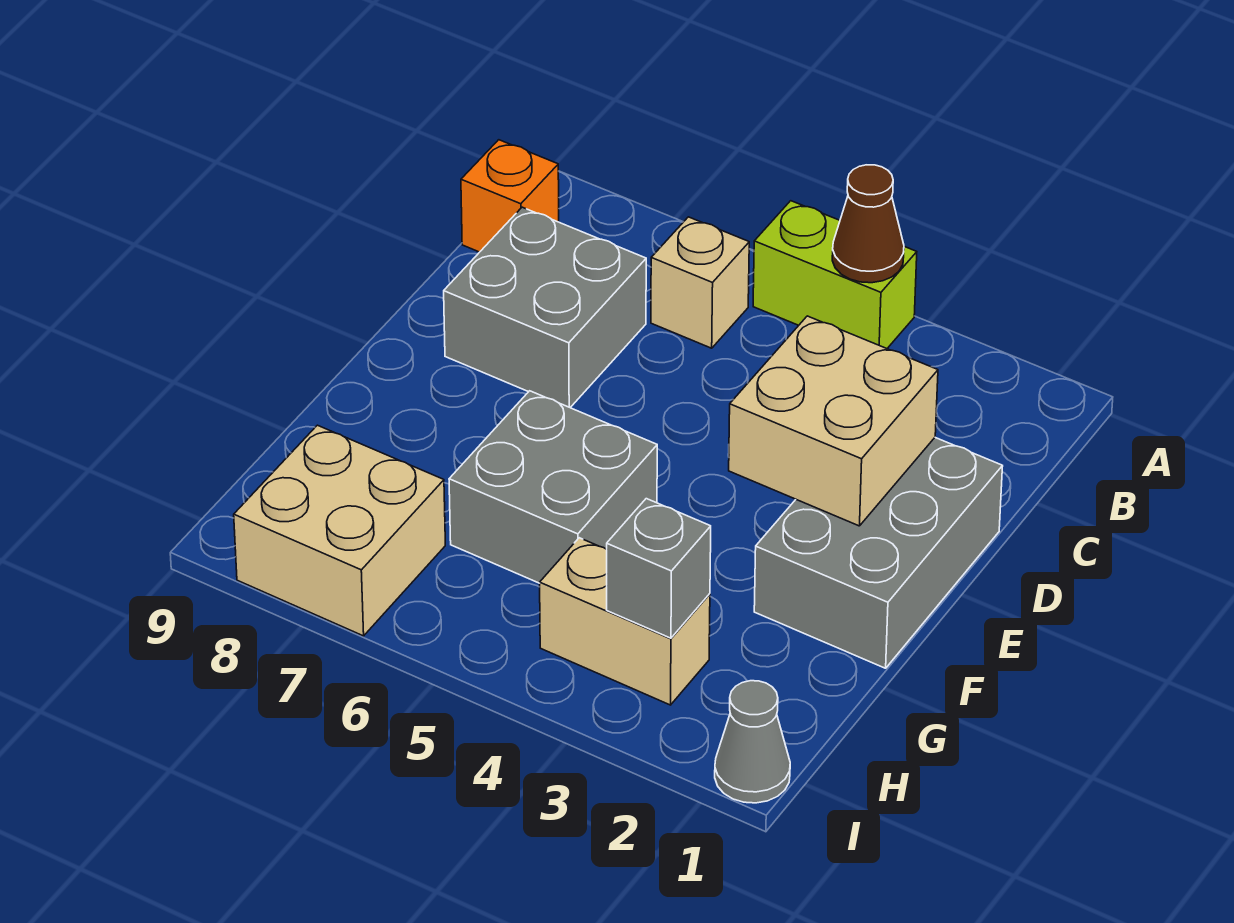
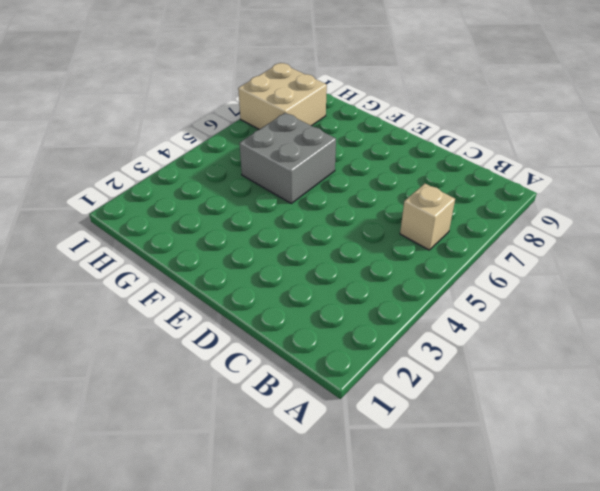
none -> lime 1x2 brick [753,201,917,348]
none -> orange 1x1 brick [461,140,559,252]
none -> grey 2x2 brick [444,207,646,408]

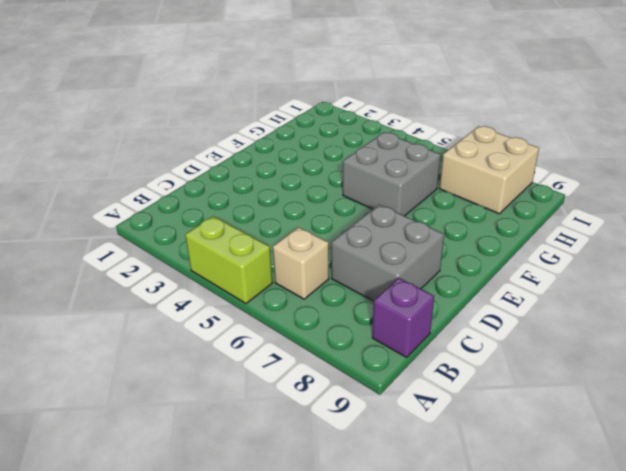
purple 1x1 brick [372,278,434,357] -> orange 1x1 brick [461,140,559,252]
none -> grey 2x3 brick [754,438,1003,668]
none -> tan 1x2 brick [540,538,710,705]
none -> grey 1x1 cone [715,681,790,803]

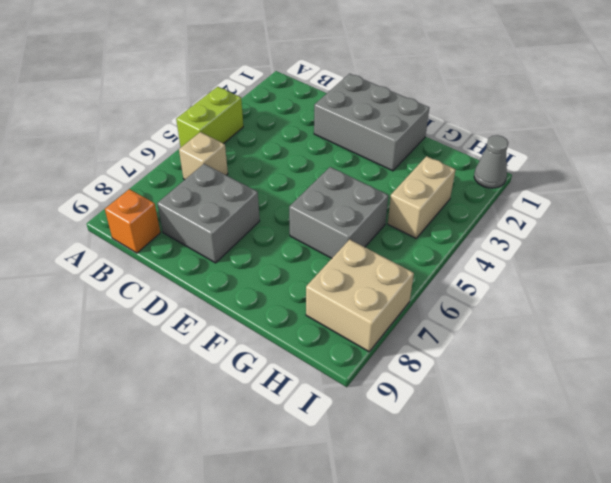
none -> brown 1x1 cone [832,165,904,283]
none -> tan 2x2 brick [729,316,938,526]
none -> grey 1x1 brick [607,499,711,638]

